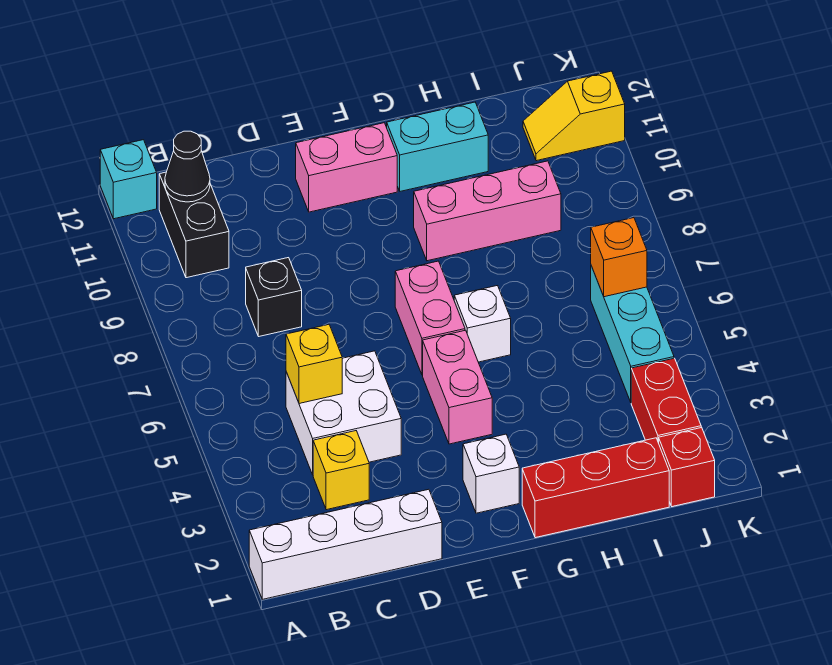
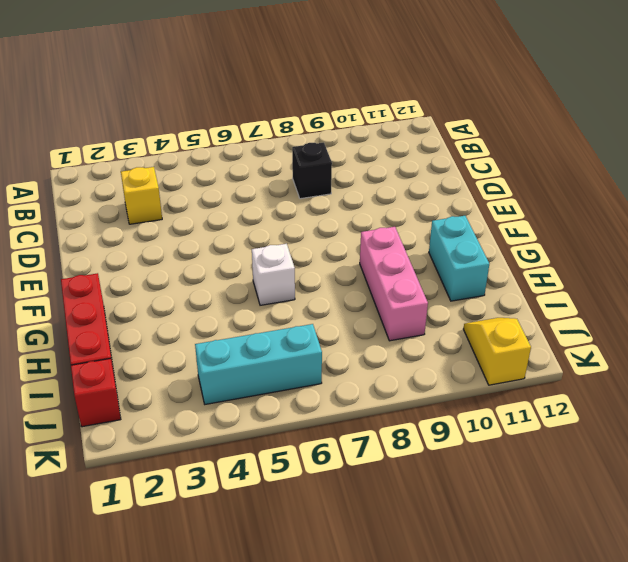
none -> white 1x4 brick [249,489,442,599]
none -> cyan 1x1 brick [100,140,157,219]
none -> black 1x2 brick [159,172,229,278]

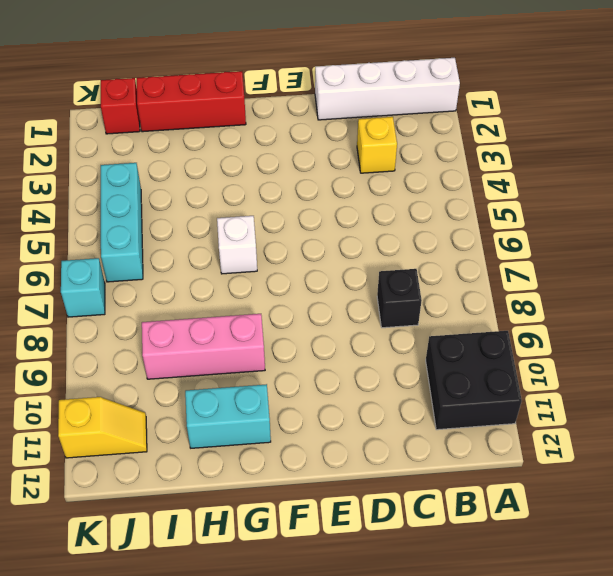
black 2x2 brick [426,331,522,430] -> black 1x2 brick [159,172,229,278]
cyan 1x1 brick [61,258,105,317] -> cyan 1x1 brick moved to [100,140,157,219]
none -> white 2x2 brick [286,351,401,475]
none -> pink 1x2 brick [296,123,397,212]
none -> white 1x1 brick [463,434,519,513]

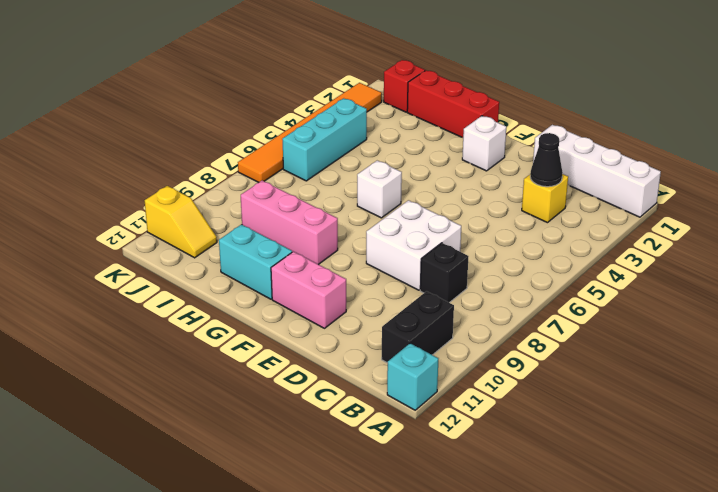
black 1x1 cone [530,133,563,187] -> black 1x1 cone moved to [165,131,210,202]
white 2x2 brick [366,200,461,290] -> white 2x2 brick moved to [286,351,401,475]
orange 1x6 tile [238,83,382,183] -> none
none -> pink 1x2 brick [423,330,492,444]
none -> pink 1x2 brick [395,261,465,375]
none -> red 1x2 brick [631,358,701,443]

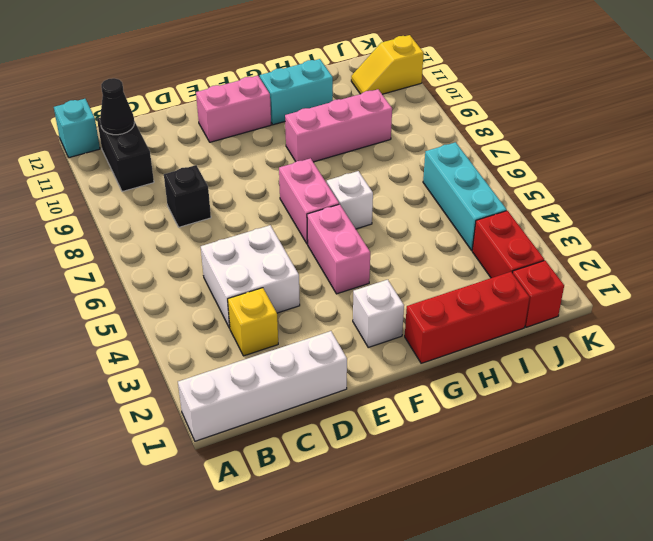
none -> yellow 1x1 brick [286,325,342,404]
none -> orange 1x1 brick [591,218,647,297]

